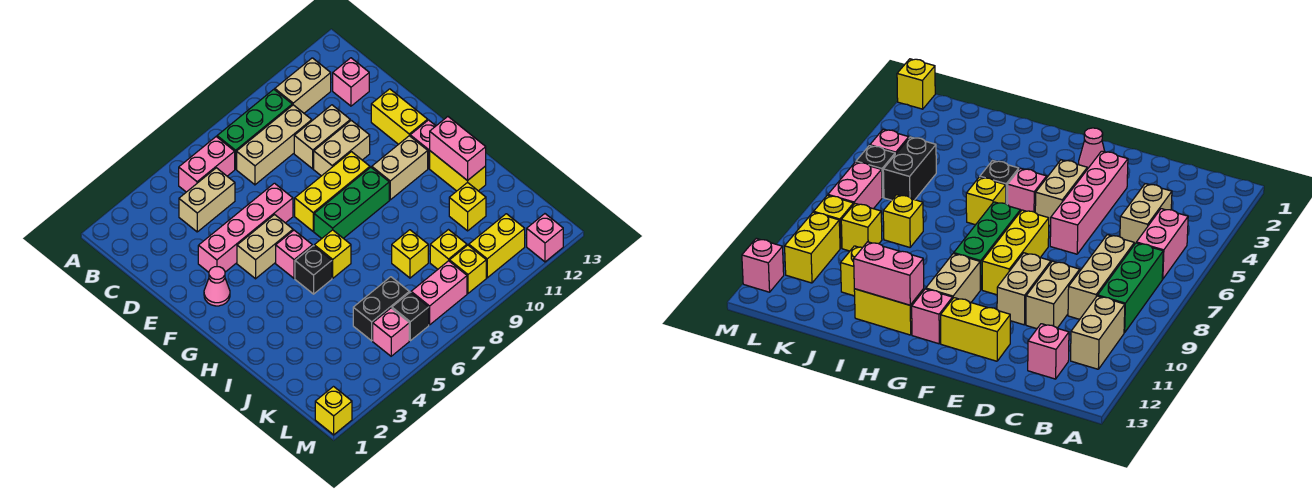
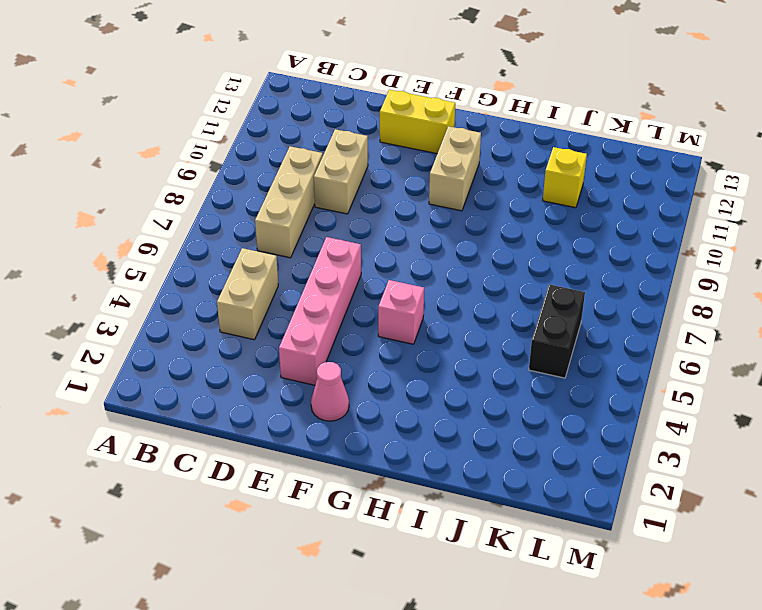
none -> pink 1x2 brick [179,137,235,192]
none -> green 1x3 brick [217,89,292,169]
none -> tan 1x2 brick [275,58,331,113]
none -> pink 1x1 brick [333,58,369,106]

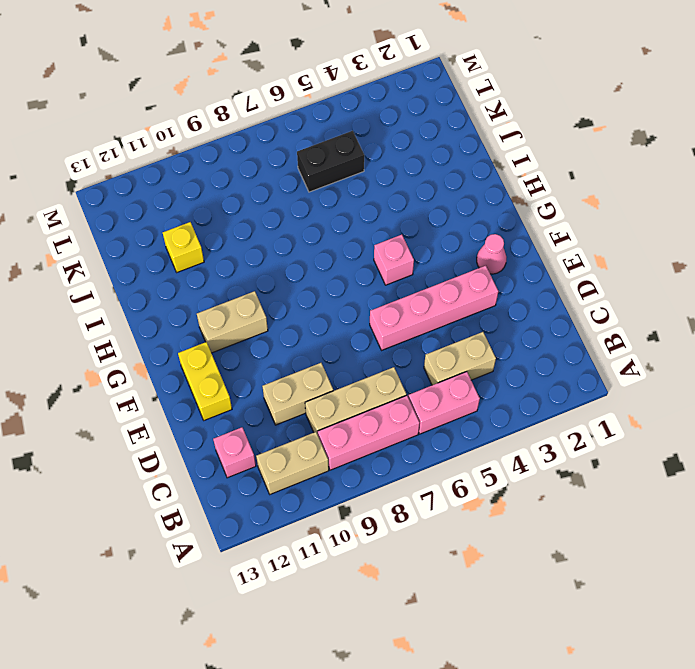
pink 1x3 brick [318,395,420,470] -> green 1x3 brick [217,89,292,169]
none -> tan 1x2 brick [314,120,370,176]
none -> tan 1x2 brick [237,215,293,279]
none -> yellow 1x3 brick [295,152,370,231]
none -> green 1x3 brick [314,167,389,238]

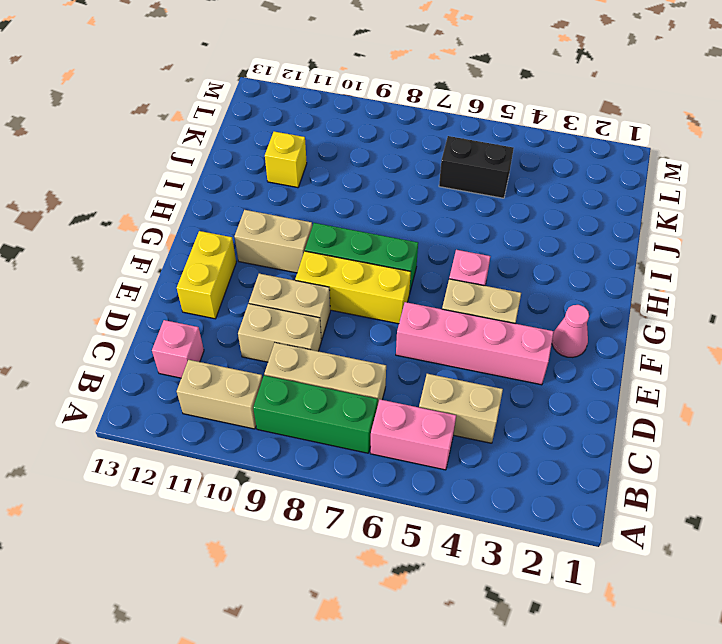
none -> pink 1x1 brick [410,120,436,168]
none -> black 1x1 brick [295,246,332,294]
none -> yellow 1x1 brick [314,230,351,278]
none -> yellow 1x2 brick [430,151,486,191]

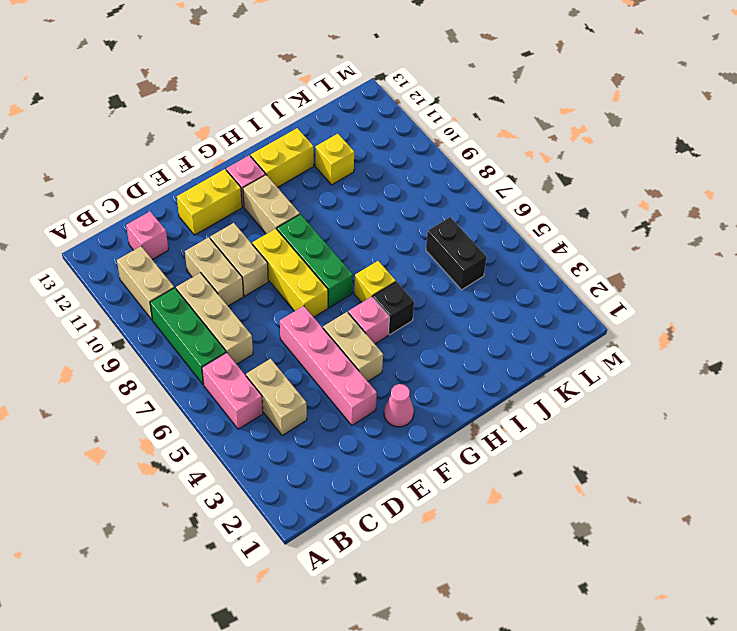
none -> yellow 1x1 brick [392,230,428,278]
none -> yellow 1x1 brick [430,230,467,269]
none -> pink 1x1 brick [373,308,409,356]
none -> black 1x1 brick [392,292,429,341]

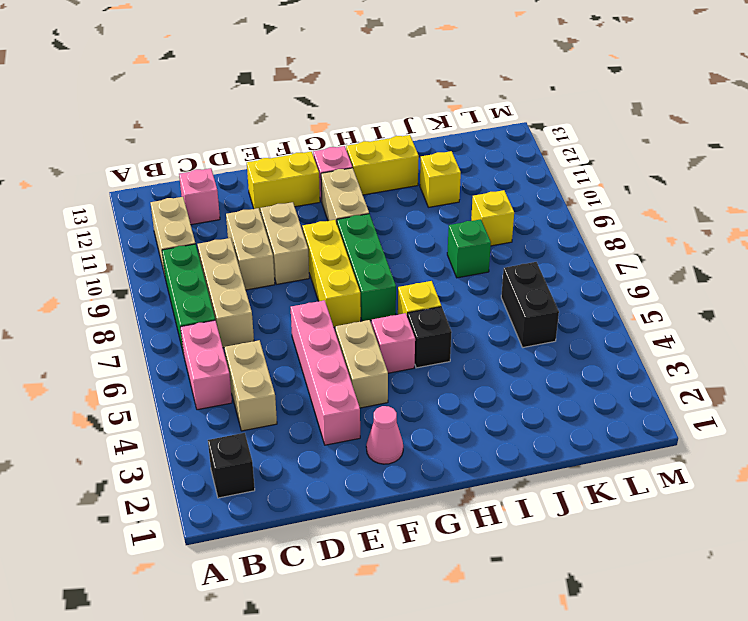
black 1x1 brick [208,433,255,498] -> black 1x1 brick moved to [392,292,429,341]
green 1x1 brick [447,219,491,278] -> yellow 1x1 brick [392,230,428,278]
none -> pink 1x1 brick [373,308,409,356]
none -> pink 1x2 brick [411,261,467,325]
none -> yellow 1x1 brick [450,245,486,293]
none -> yellow 1x2 brick [469,214,525,278]

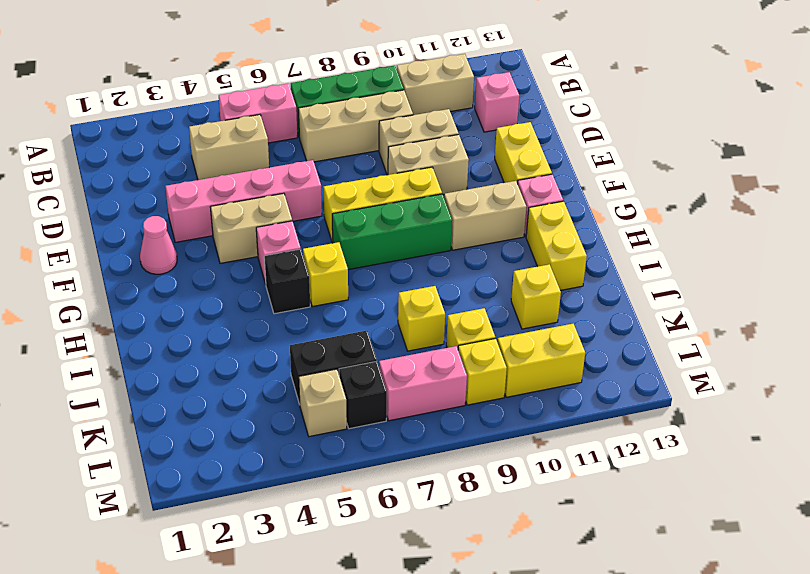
tan 1x1 brick [299,369,347,437] -> pink 1x1 brick [373,308,409,356]
none -> yellow 1x1 brick [315,387,352,435]
none -> pink 1x1 brick [527,214,563,262]
none -> pink 1x2 brick [430,117,486,181]

